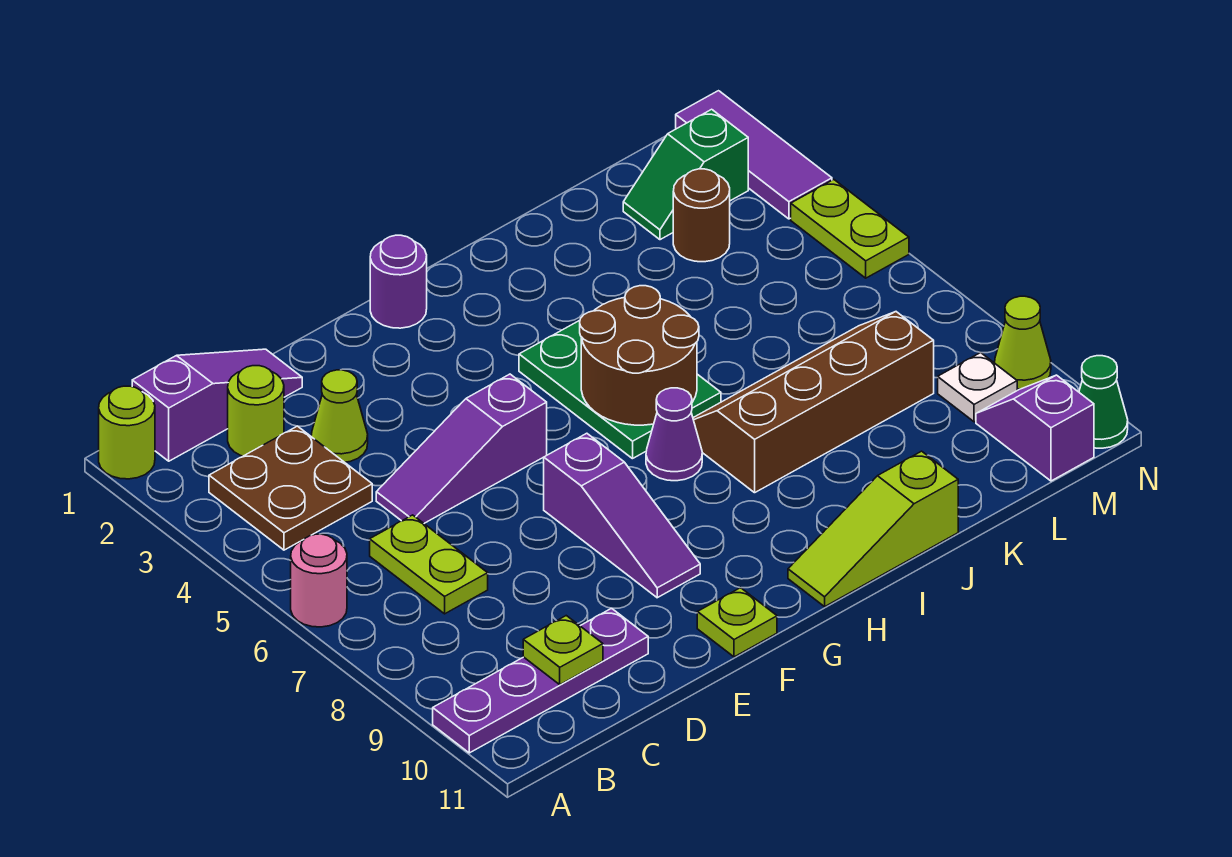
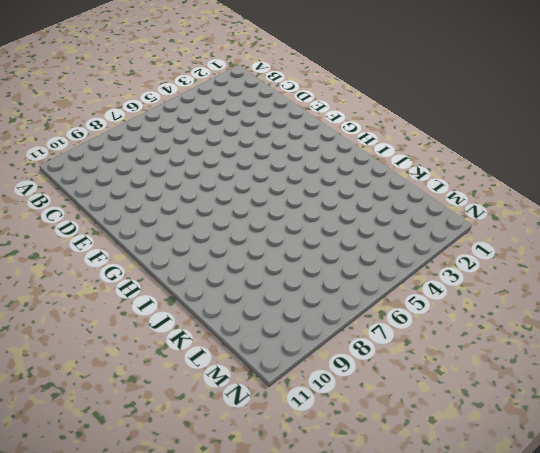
none -> lime 1x1 round brick [99,386,155,479]
none -> pink 1x1 round brick [291,534,347,627]
none -> purple 1x4 plate [433,608,648,753]

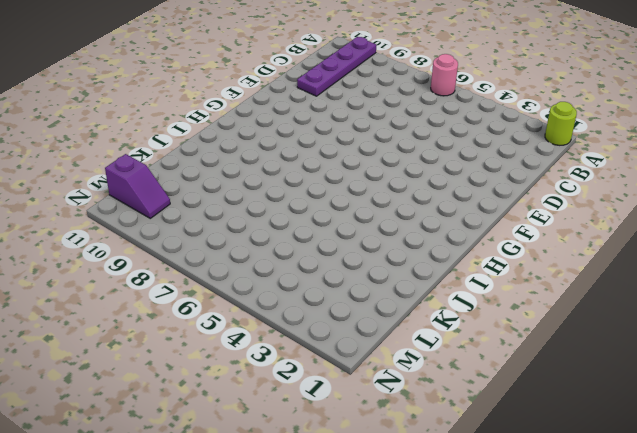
none -> purple 1x3 slope [132,349,302,461]
none -> brown 2x2 plate [209,426,372,550]
none -> lime 1x1 round brick [228,366,284,456]

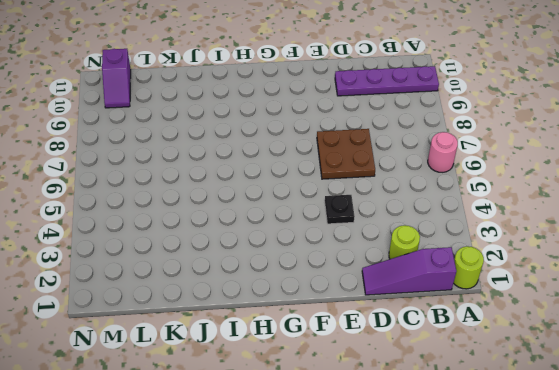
brown 2x2 plate [317,129,375,179] -> brown 2x2 plate moved to [209,426,372,550]
black 1x1 plate [325,195,355,224] -> none
none -> lime 1x2 plate [370,515,488,614]
none -> lime 1x1 cone [311,370,368,462]
none -> purple 1x3 slope [376,374,547,523]

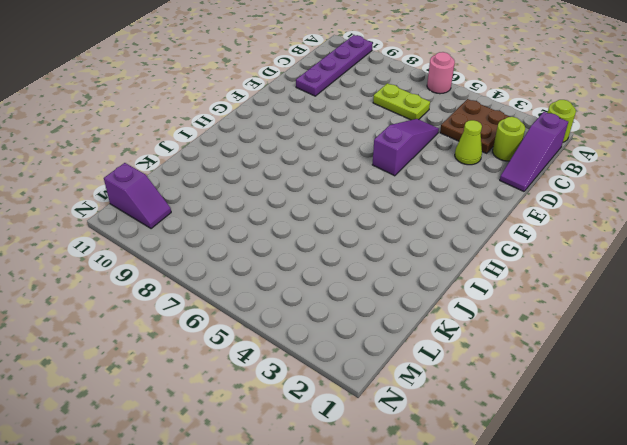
none -> purple 1x3 slope [544,433,700,598]
none -> lime 1x1 plate [697,588,777,657]
none -> purple 1x1 round brick [370,235,427,328]

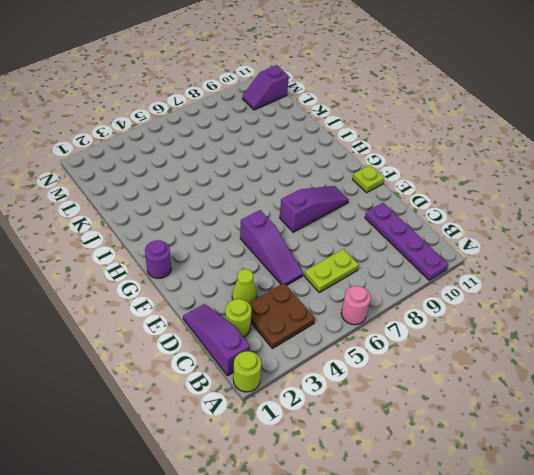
none -> green 2x3 plate [519,320,721,459]
none -> purple 1x1 cone [646,388,702,481]
none -> lime 1x3 slope [788,451,958,607]

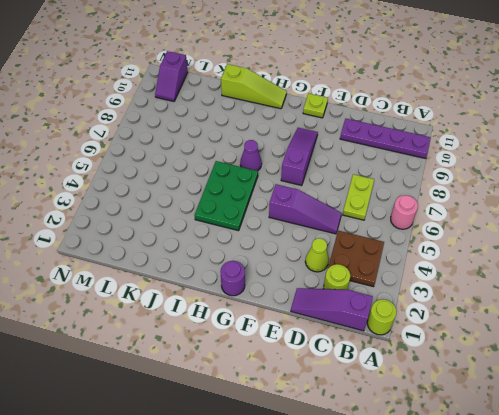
none -> brown 2x4 slope [693,312,934,493]
none -> green 1x2 slope [623,109,748,240]
none -> brown 1x1 round brick [673,169,730,262]

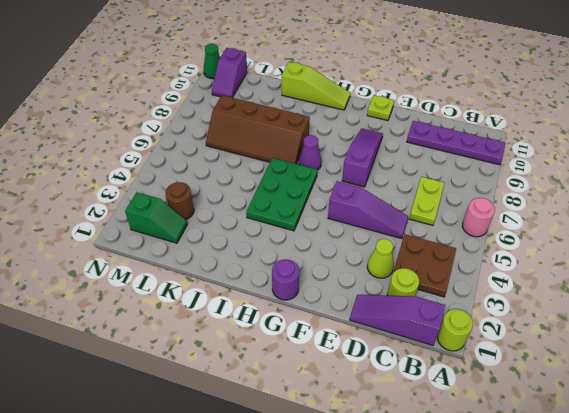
none -> white 1x1 plate [938,353,1017,422]
none -> purple 1x3 tile [676,91,832,219]
none -> lime 1x2 plate [791,179,909,278]

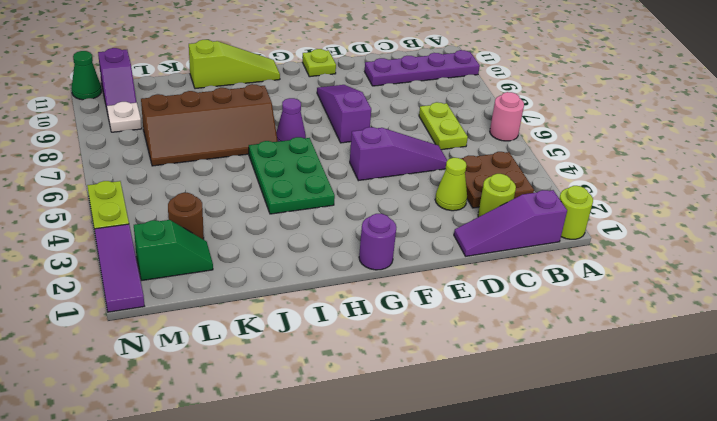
none -> lime 1x1 cone [995,296,1051,389]
none -> lime 1x1 plate [523,616,603,685]
none -> brown 2x2 round brick [580,286,699,425]

